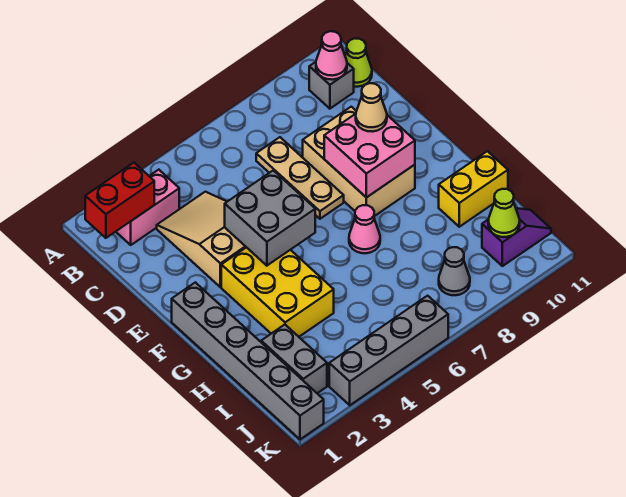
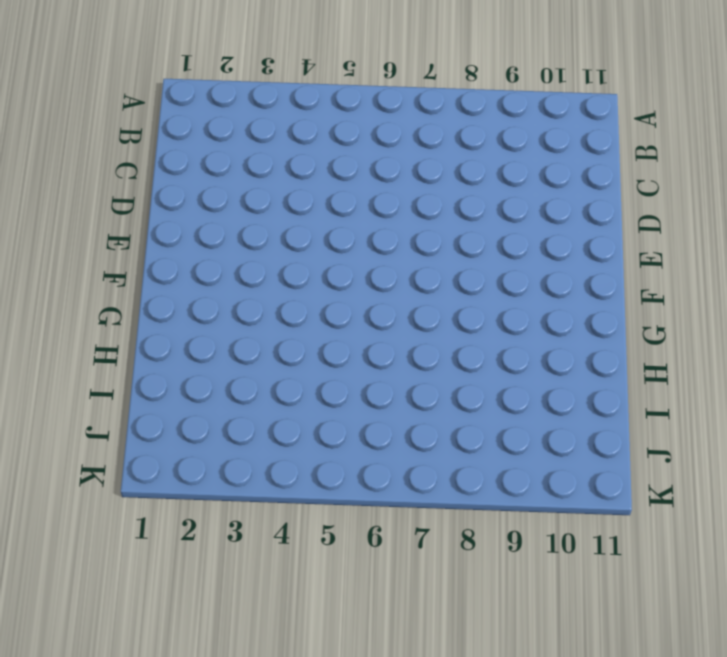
none -> pink 1x2 brick [116,170,179,245]
none -> grey 1x1 brick [309,62,354,109]
none -> lime 1x1 cone [345,38,372,87]

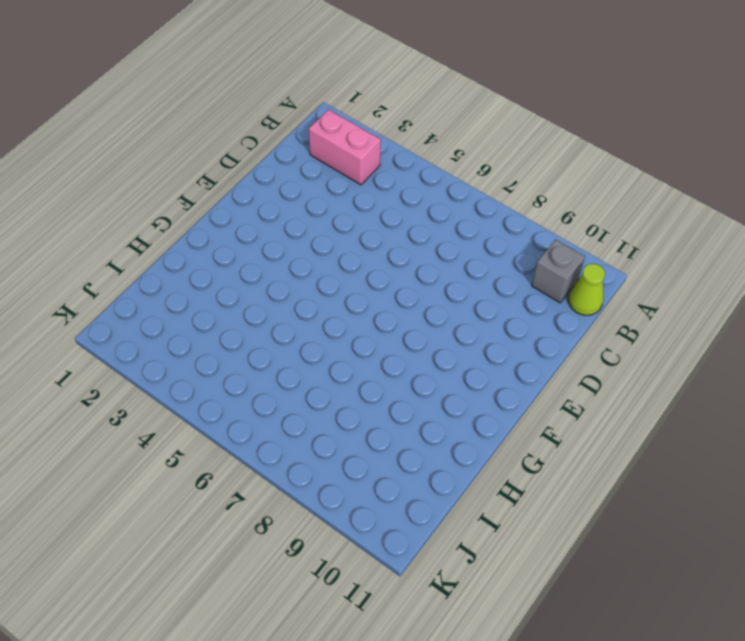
none -> tan 2x3 slope [157,192,246,287]
none -> tan 1x3 plate [256,137,344,219]
none -> tan 2x3 brick [303,107,415,216]

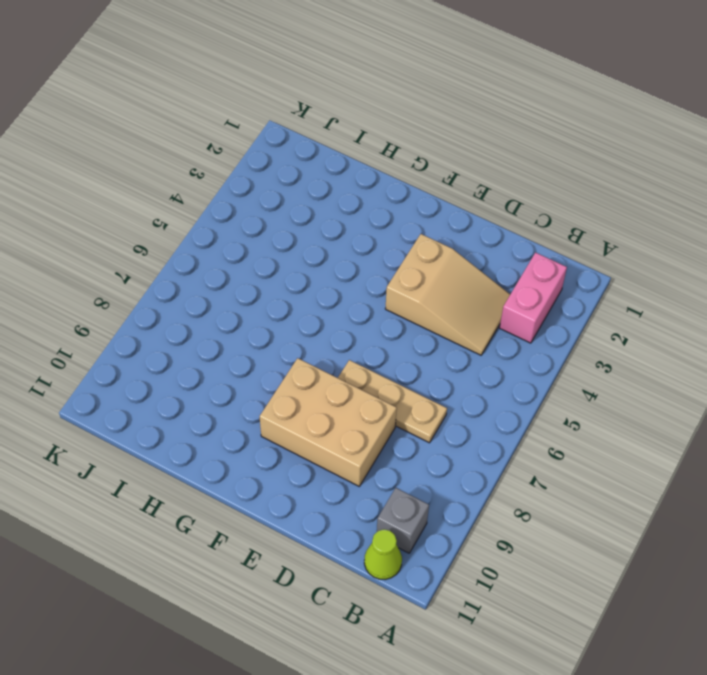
none -> grey 1x6 brick [172,282,324,439]
none -> yellow 2x3 brick [221,247,334,337]
none -> pink 1x1 cone [349,205,380,253]

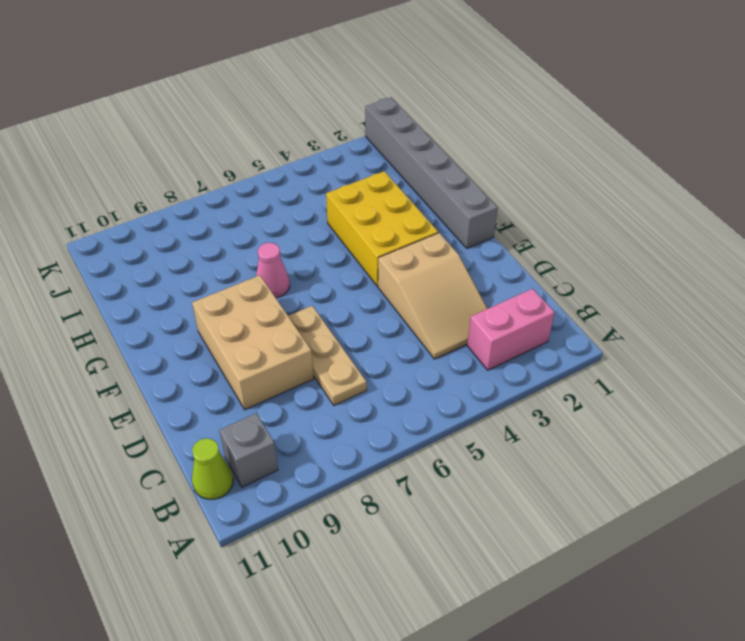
none -> yellow 1x2 brick [439,151,508,227]
none -> grey 1x2 brick [261,325,327,393]
none -> grey 1x1 cone [439,247,470,295]

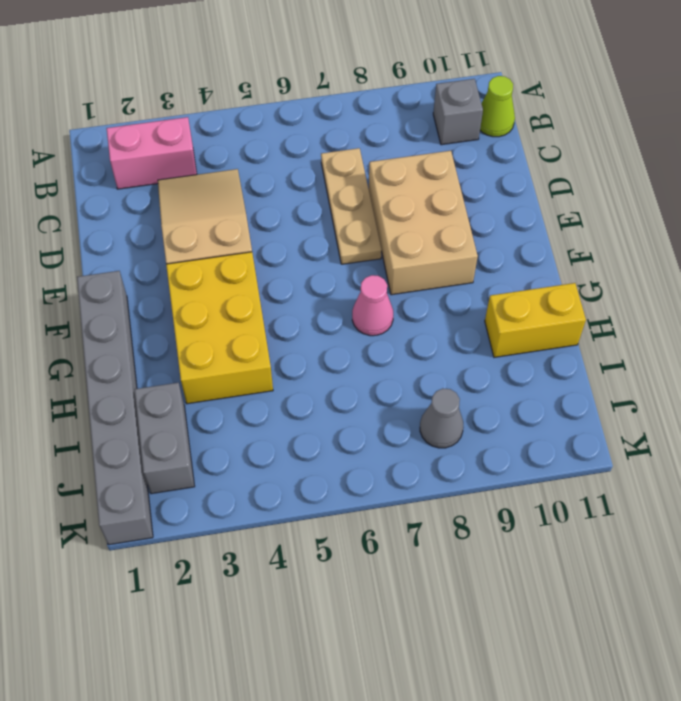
none -> purple 1x2 slope [482,208,551,266]
none -> grey 1x4 brick [329,296,448,405]
none -> red 1x2 brick [85,163,154,238]

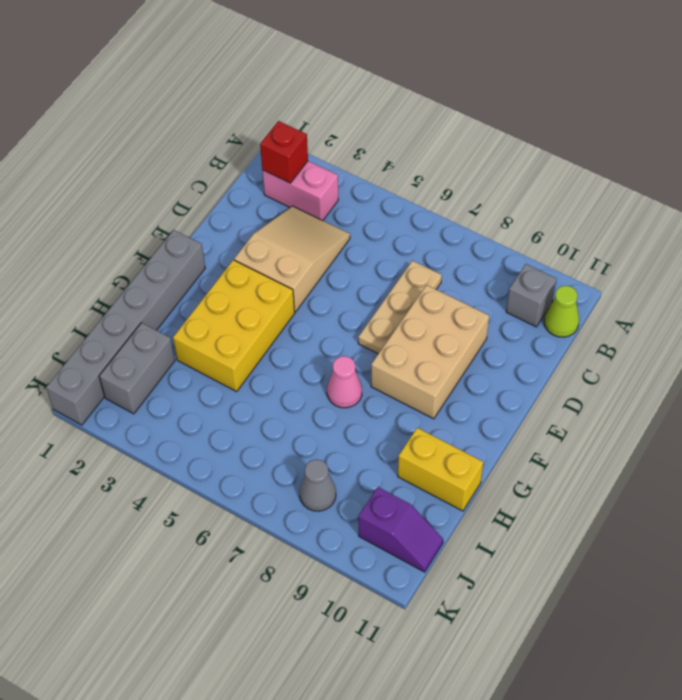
red 1x1 brick [260,121,308,183] -> red 1x2 brick [85,163,154,238]
none -> grey 1x4 brick [329,296,448,405]
none -> pink 1x1 cone [316,31,347,80]
none -> grey 2x2 brick [225,170,315,266]

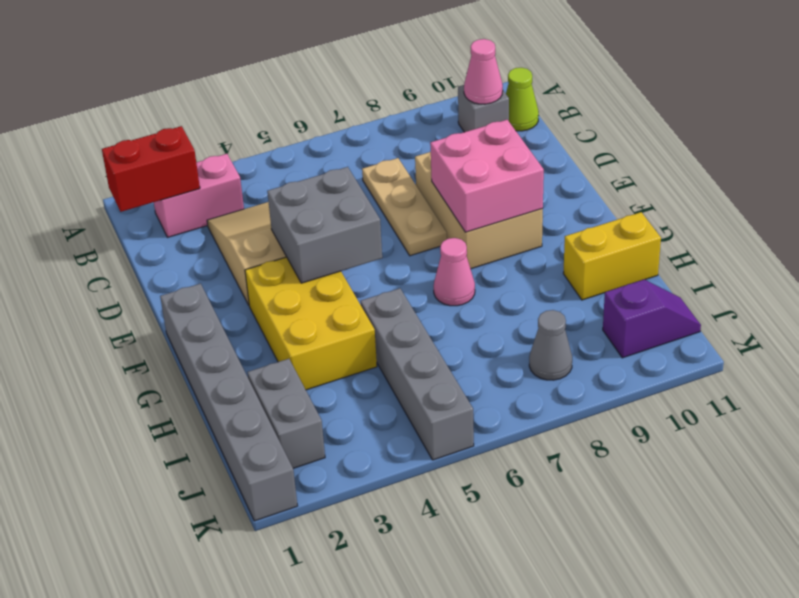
grey 1x4 brick [361,288,474,460] -> grey 1x4 brick turned to [329,296,448,405]
none -> lime 1x1 cone [488,189,520,237]
none -> tan 1x1 cone [356,83,387,132]

